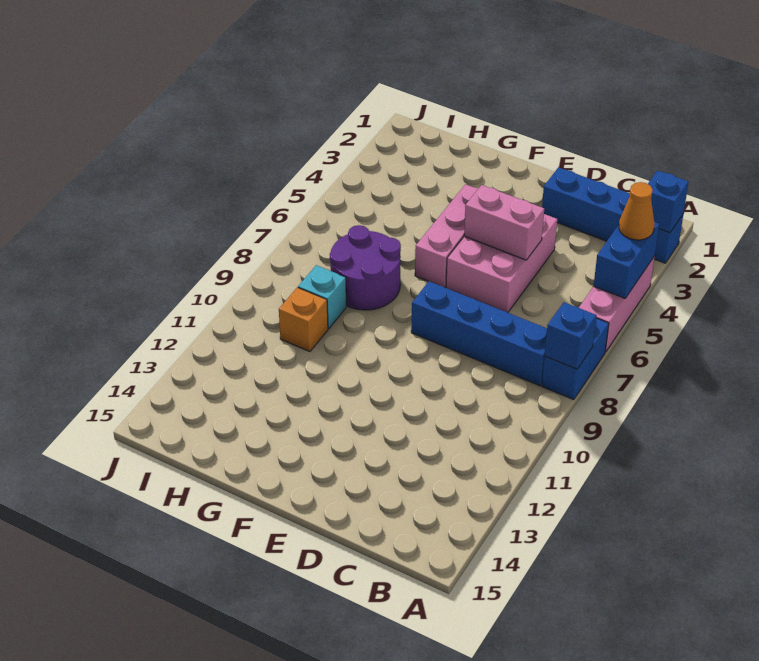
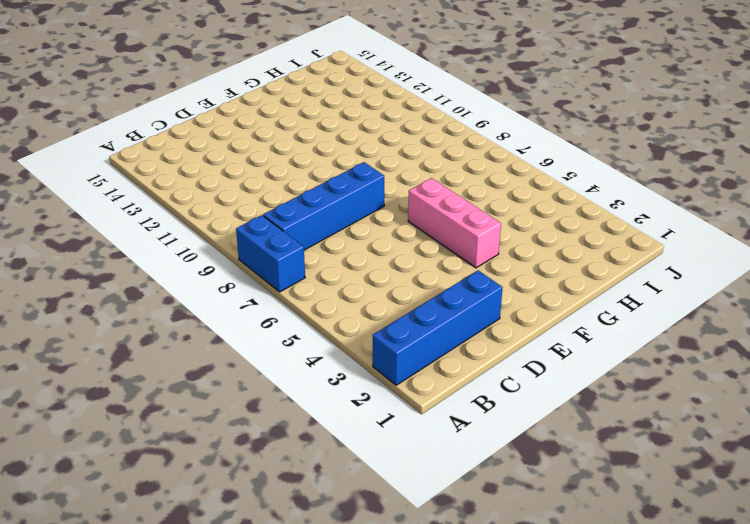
none -> pink 1x3 brick [579,256,655,352]
none -> pink 2x3 brick [446,214,557,312]
none -> purple 2x2 round brick [330,225,401,310]

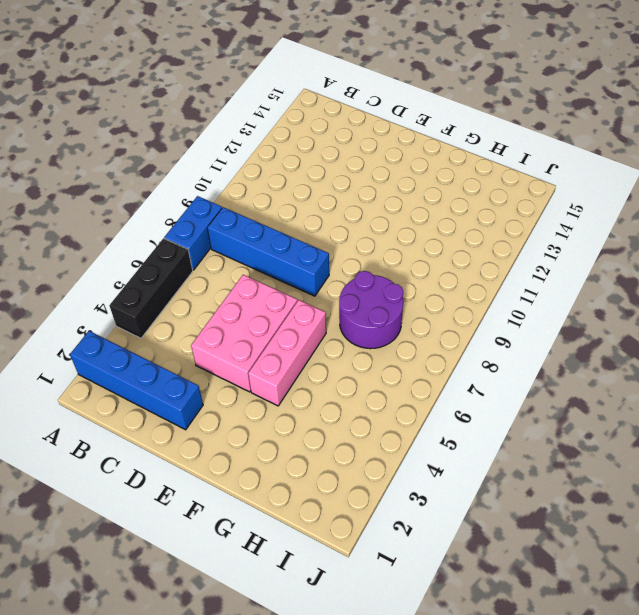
black 1x3 brick [109,238,193,338] -> pink 1x3 brick [579,256,655,352]
none -> cyan 1x1 brick [298,265,346,329]
none -> orange 1x1 brick [279,287,328,352]
none -> blue 1x1 brick [648,170,689,233]

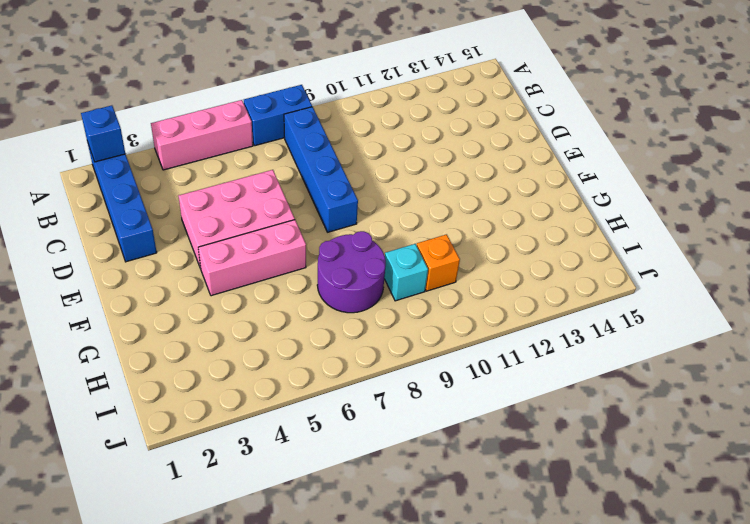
none -> blue 1x2 brick [594,222,659,298]
none -> blue 1x1 brick [545,302,597,369]
none -> pink 1x2 brick [464,185,544,260]

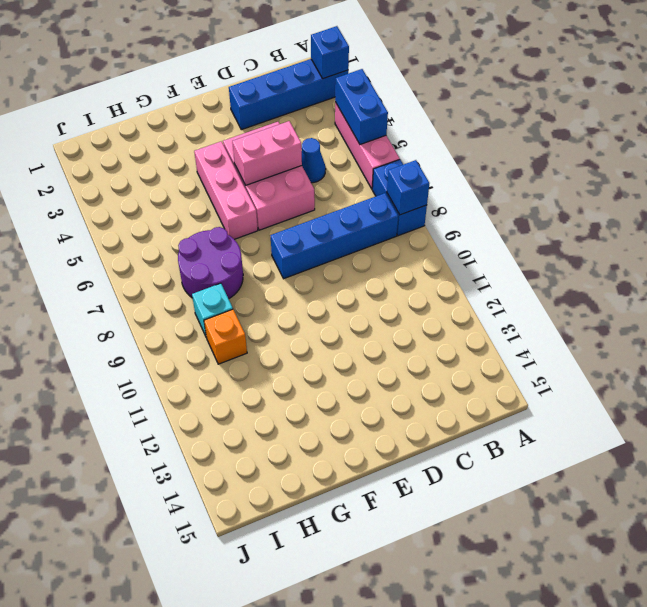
blue 1x1 cone [302,138,326,183] -> none
none -> orange 1x1 cone [619,182,654,240]

